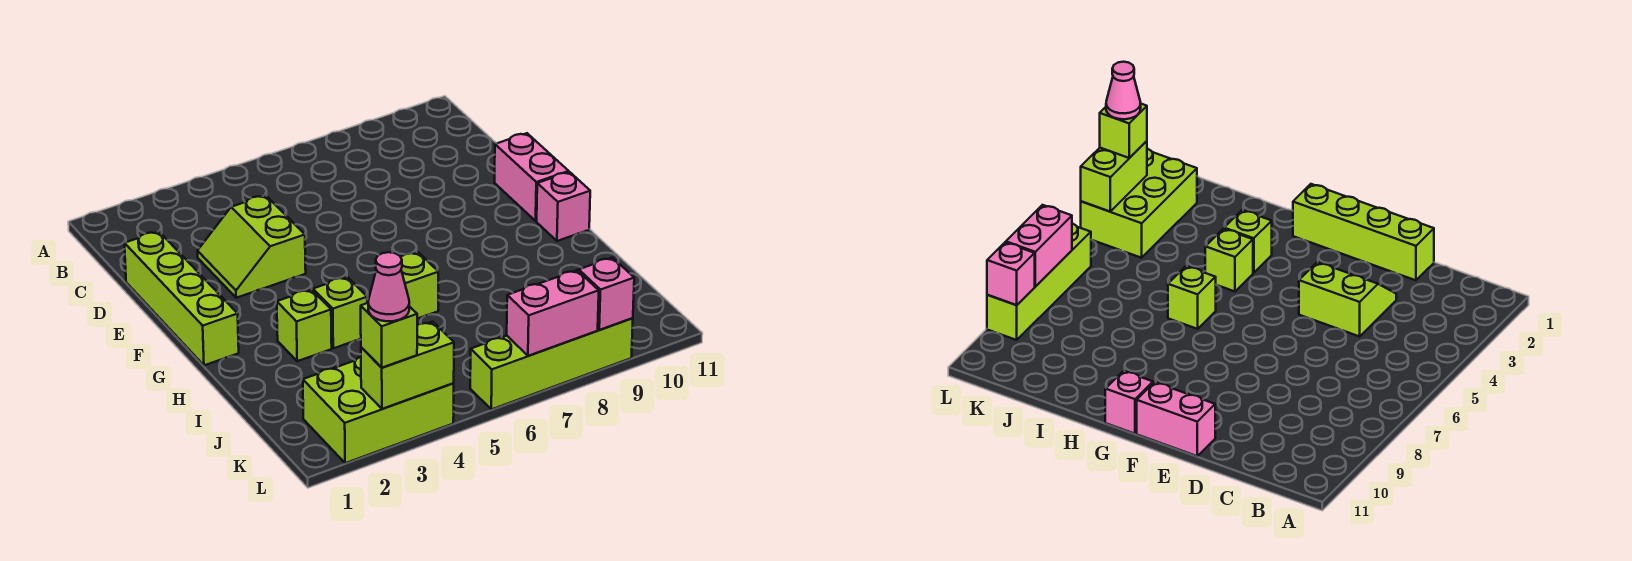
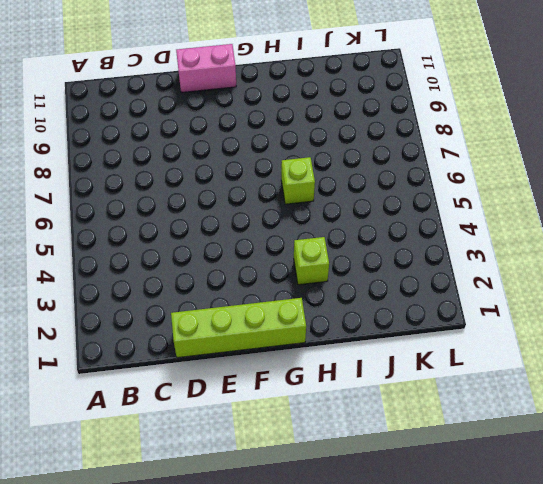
none -> lime 2x2 slope [198,195,306,298]
none -> pink 1x1 brick [537,172,590,241]
none -> lime 1x1 brick [313,277,367,348]

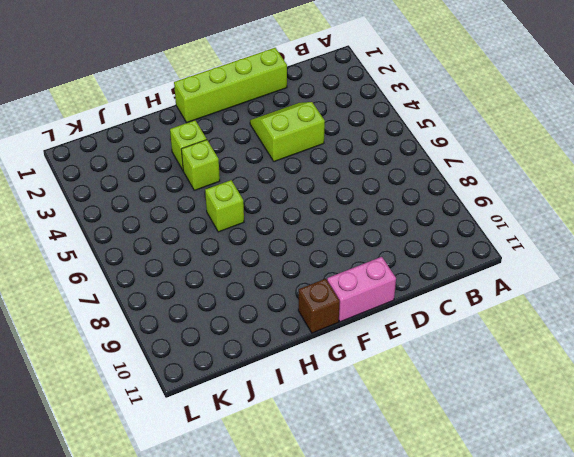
brown 1x1 brick [298,279,340,333] -> pink 1x1 brick [537,172,590,241]
none -> lime 2x3 brick [303,357,454,463]
none -> lime 1x4 brick [470,318,633,409]
none -> lime 1x2 brick [361,322,454,409]

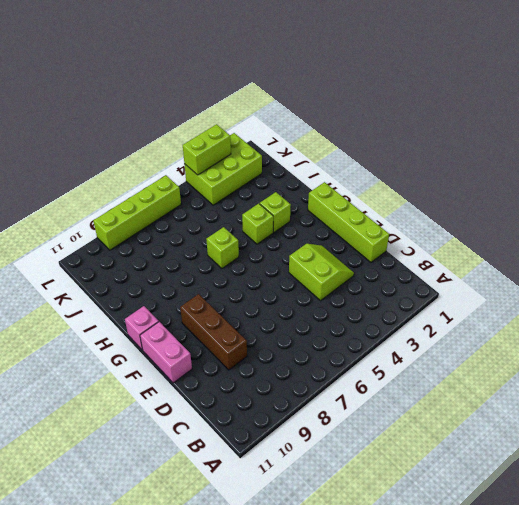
brown 1x3 brick [180,294,247,370] -> none
none -> pink 1x2 brick [507,270,599,356]
none -> pink 1x1 brick [579,258,634,330]
none -> lime 1x1 brick [361,303,417,368]

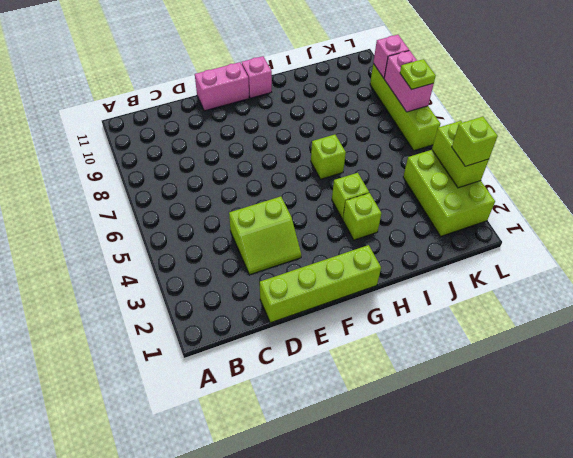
lime 1x1 plate [400,59,436,90] -> none
none -> pink 1x1 cone [368,252,409,321]

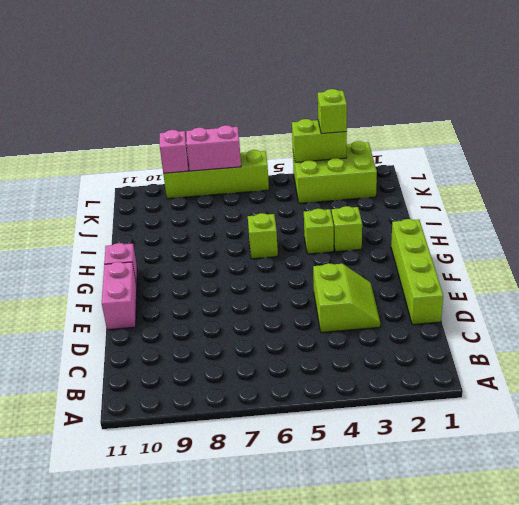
none -> pink 1x1 cone [368,252,409,321]

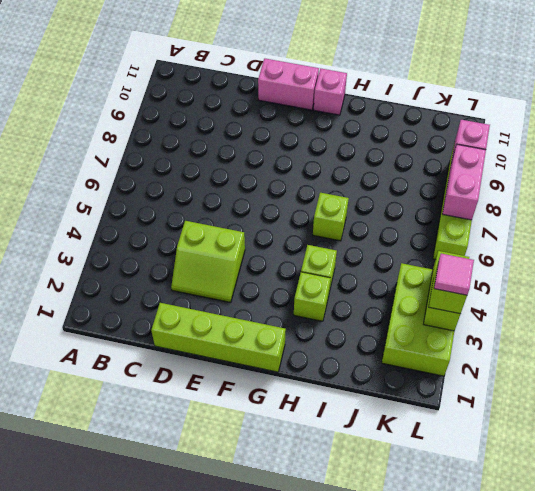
pink 1x1 tile [434,254,474,295] -> pink 1x1 cone [368,252,409,321]

